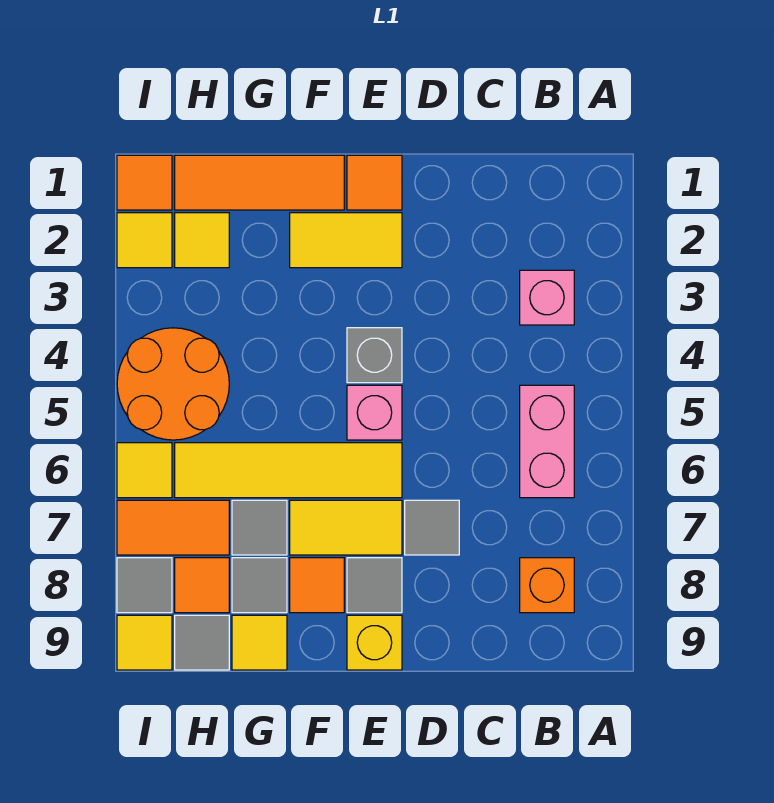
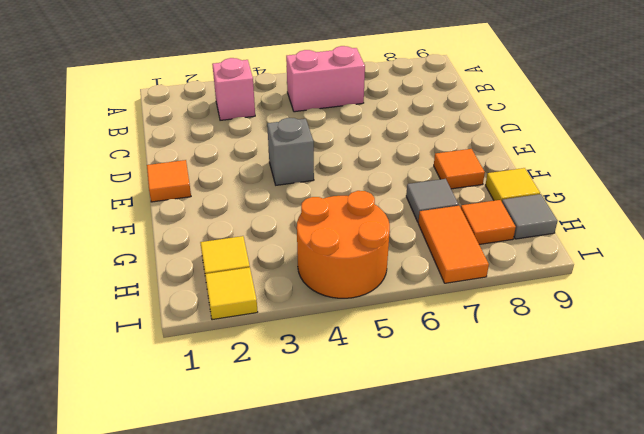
none -> orange 1x1 brick [520,558,574,613]
none -> grey 1x1 tile [405,500,459,555]
none -> yellow 1x2 tile [290,213,402,268]

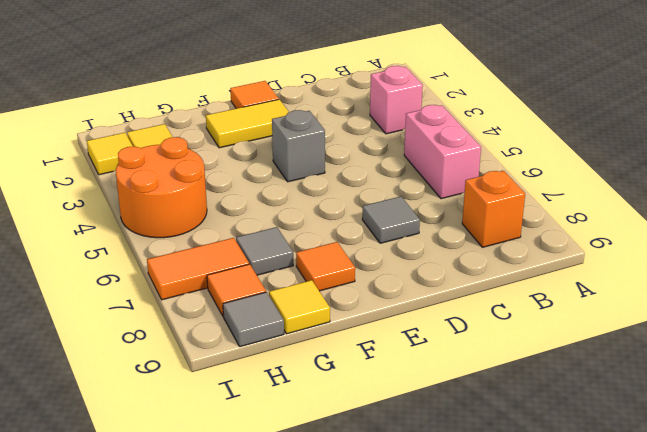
none -> pink 1x1 brick [347,385,402,440]
none -> yellow 1x4 tile [175,443,402,498]
none -> yellow 1x2 tile [290,500,402,555]

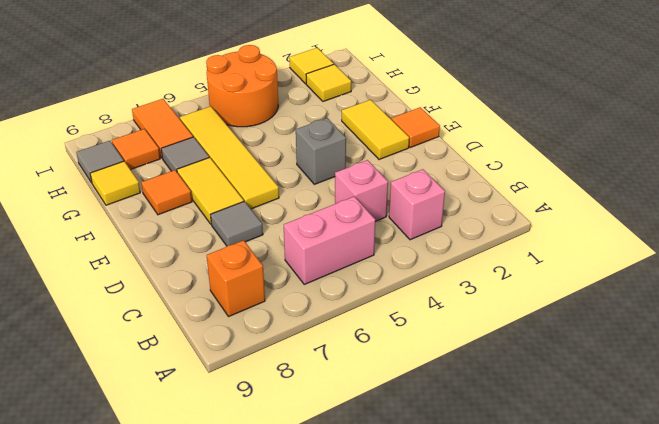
pink 1x1 brick [335,160,388,221] -> pink 1x1 brick moved to [347,385,402,440]
none -> grey 1x1 tile [347,558,402,613]
none -> yellow 1x1 brick [347,615,402,670]
none -> orange 1x3 tile [175,155,344,210]

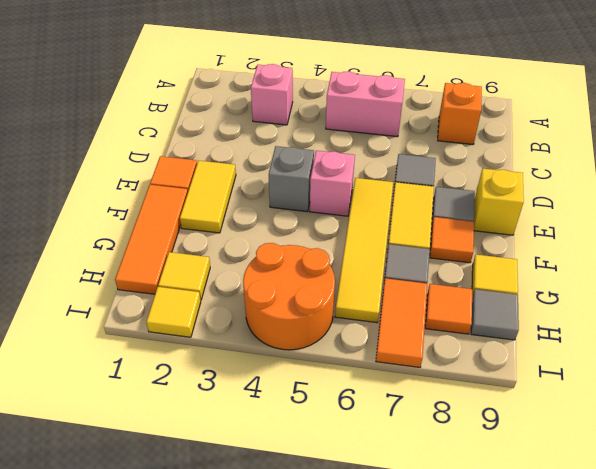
none -> grey 1x1 tile [232,558,287,613]
none -> orange 1x1 tile [117,155,172,210]
none -> yellow 1x1 tile [117,443,172,498]

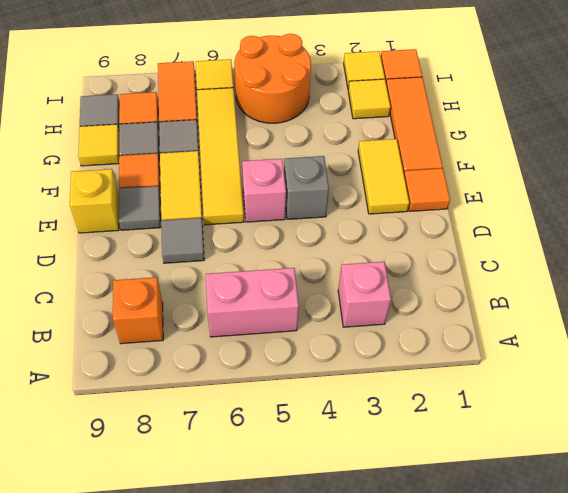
none -> grey 1x1 tile [117,558,172,613]
none -> yellow 1x1 tile [117,615,172,670]

